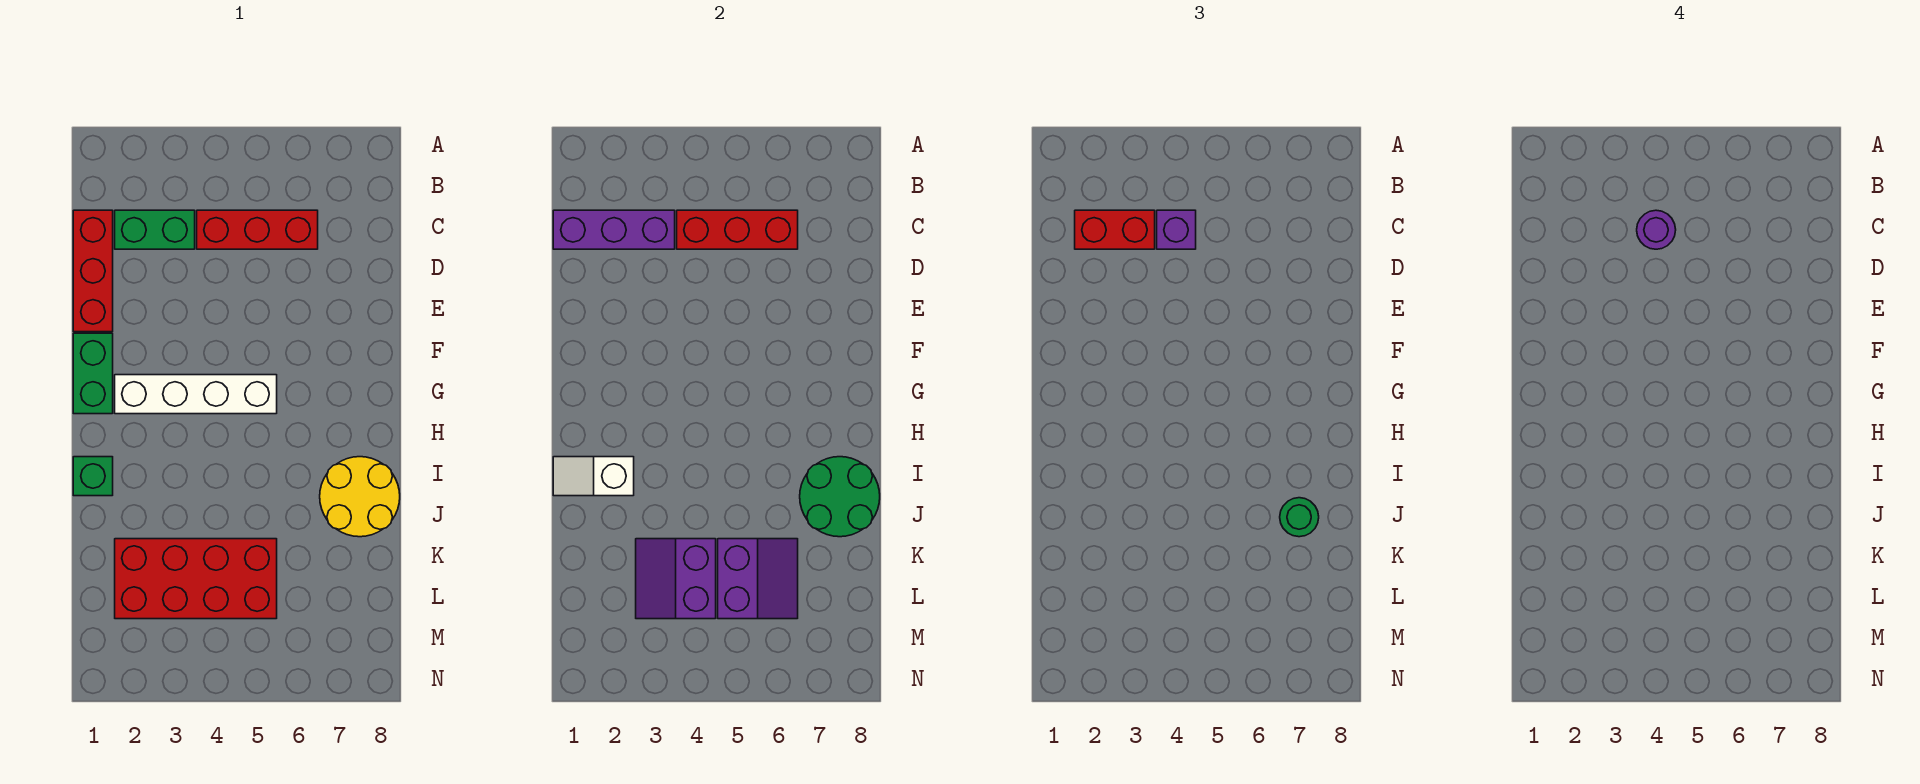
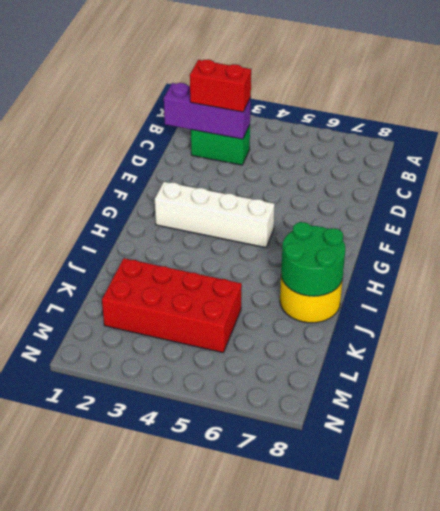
none -> red 1x3 brick [73,210,113,332]
none -> red 1x3 brick [197,210,318,249]
none -> green 1x2 brick [73,333,113,414]

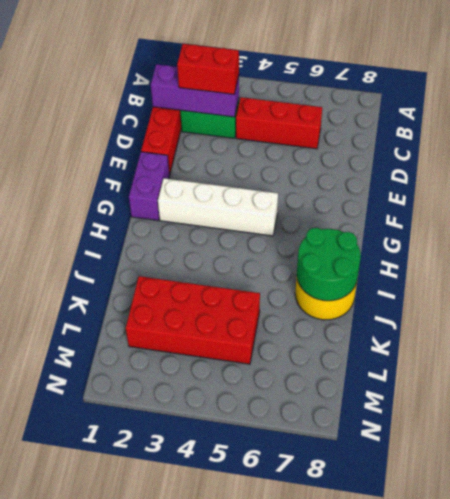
purple 1x2 brick [129,152,170,220] -> green 1x2 brick [73,333,113,414]
none -> green 1x1 brick [73,457,113,496]
none -> red 1x3 brick [677,210,798,249]
none -> white 1x2 slope [553,457,634,496]

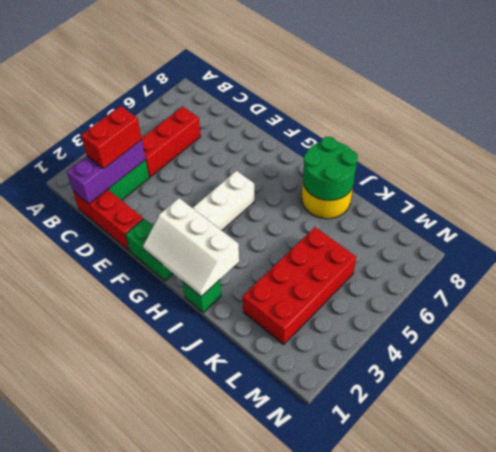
white 2x3 slope [143,198,239,296] -> white 1x2 slope [553,457,634,496]
none -> red 1x3 brick [677,210,798,249]
none -> purple 2x2 slope [636,539,716,619]
none -> purple 2x2 slope [718,539,798,619]

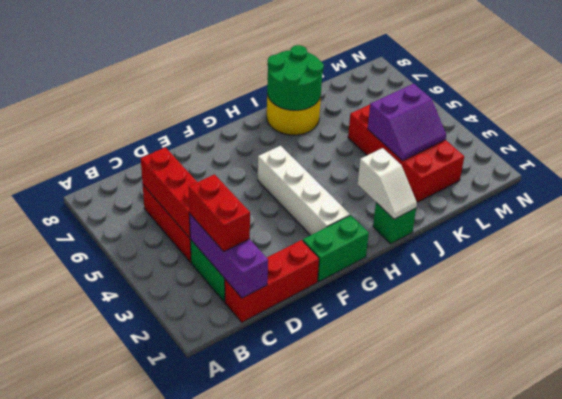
none -> purple 2x2 slope [718,539,798,619]
none -> purple 1x1 brick [1157,210,1196,249]
none -> green 1x1 round brick [1280,498,1319,537]

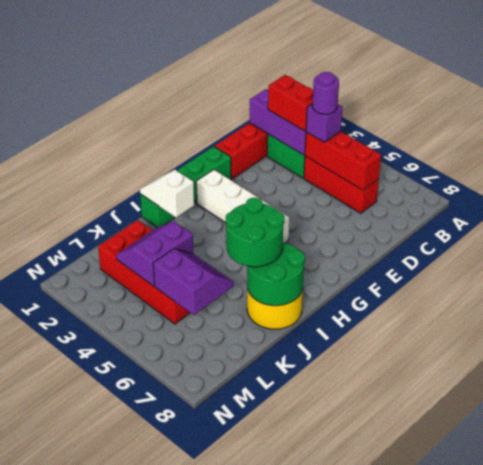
green 2x2 round brick [226,198,284,267] -> green 1x1 round brick [1280,498,1319,537]
purple 2x2 slope [153,249,234,315] -> purple 2x2 slope turned to [718,539,798,619]

